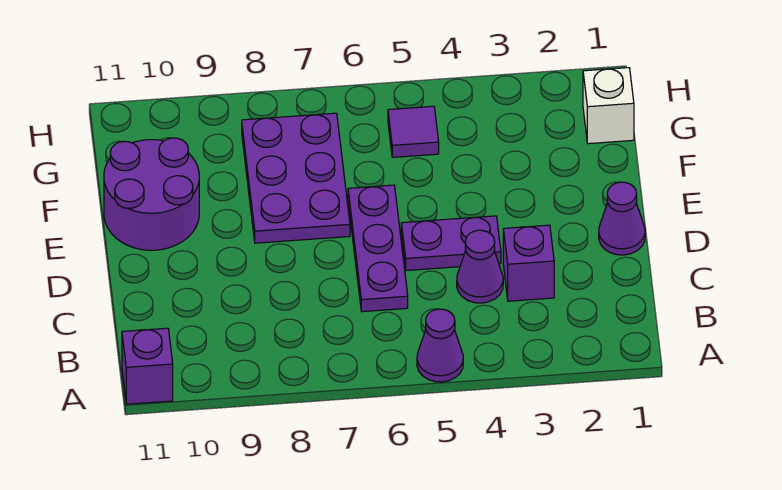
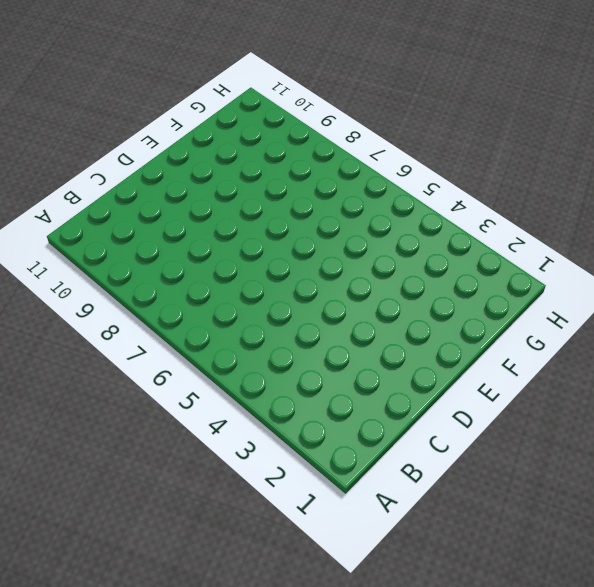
none -> purple 1x1 cone [417,309,463,382]
none -> purple 1x1 brick [122,328,173,404]

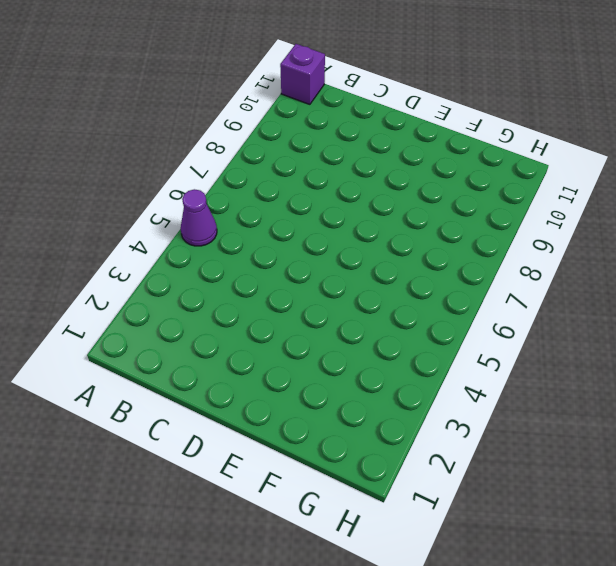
none -> purple 1x1 brick [503,225,554,301]
none -> purple 1x1 cone [457,230,503,303]

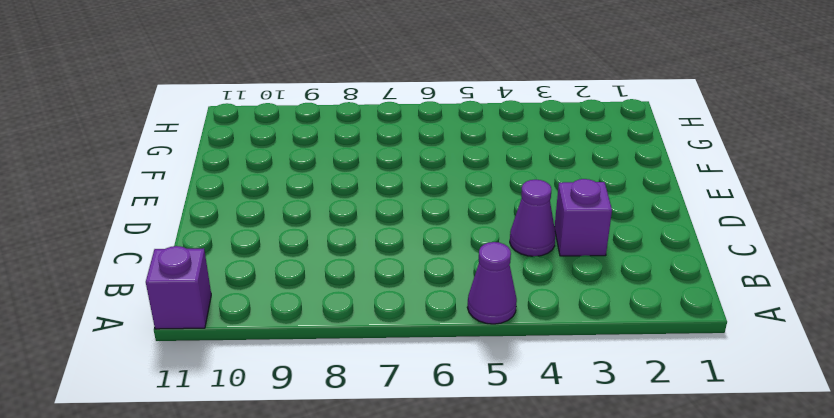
none -> purple 1x3 plate [348,185,408,312]
none -> purple 1x1 cone [599,182,645,255]

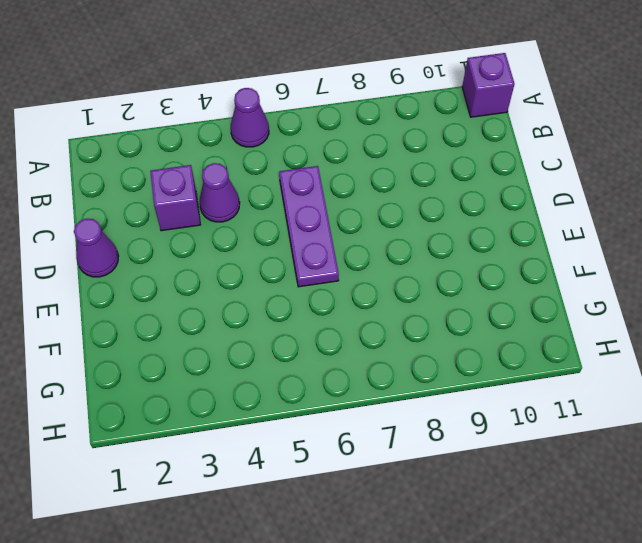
none -> purple 1x2 plate [401,216,501,270]
none -> purple 2x3 plate [242,113,350,243]

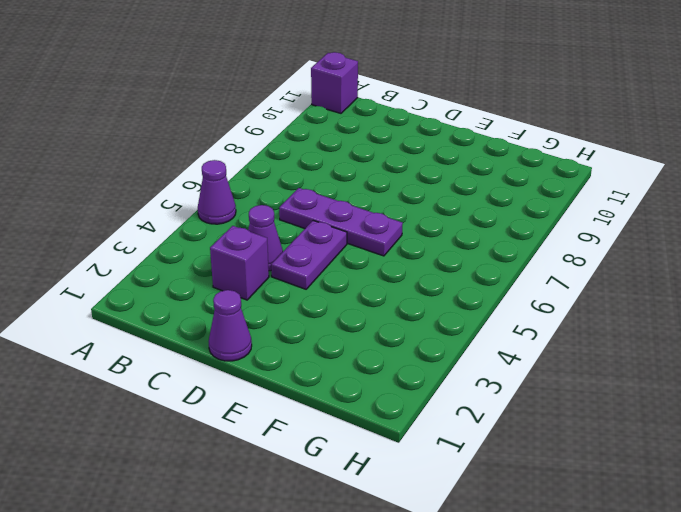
none -> purple 2x3 plate [242,113,350,243]
none -> purple 2x2 round brick [104,138,199,250]

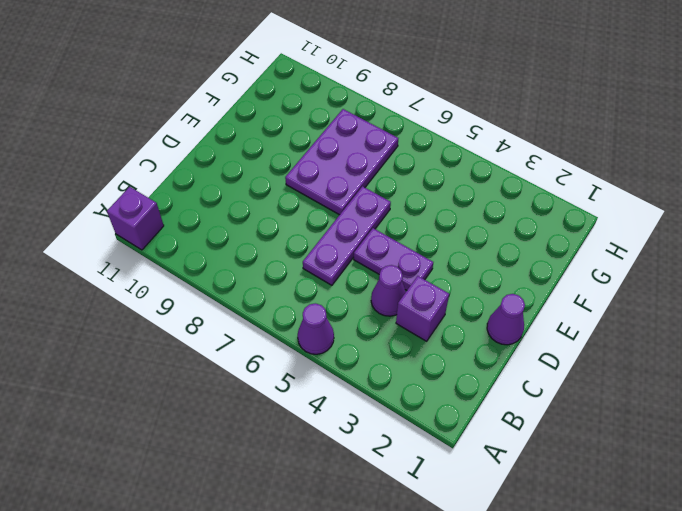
none -> purple 2x2 round brick [104,138,199,250]
none -> white 1x1 brick [583,68,634,144]

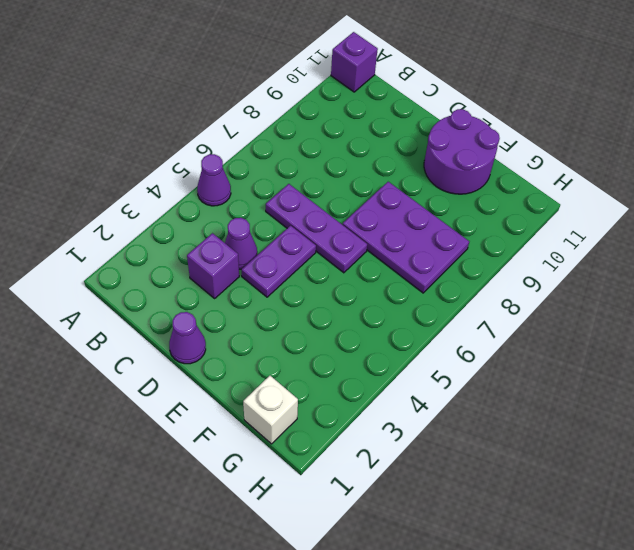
none -> purple 1x1 tile [388,106,439,157]

